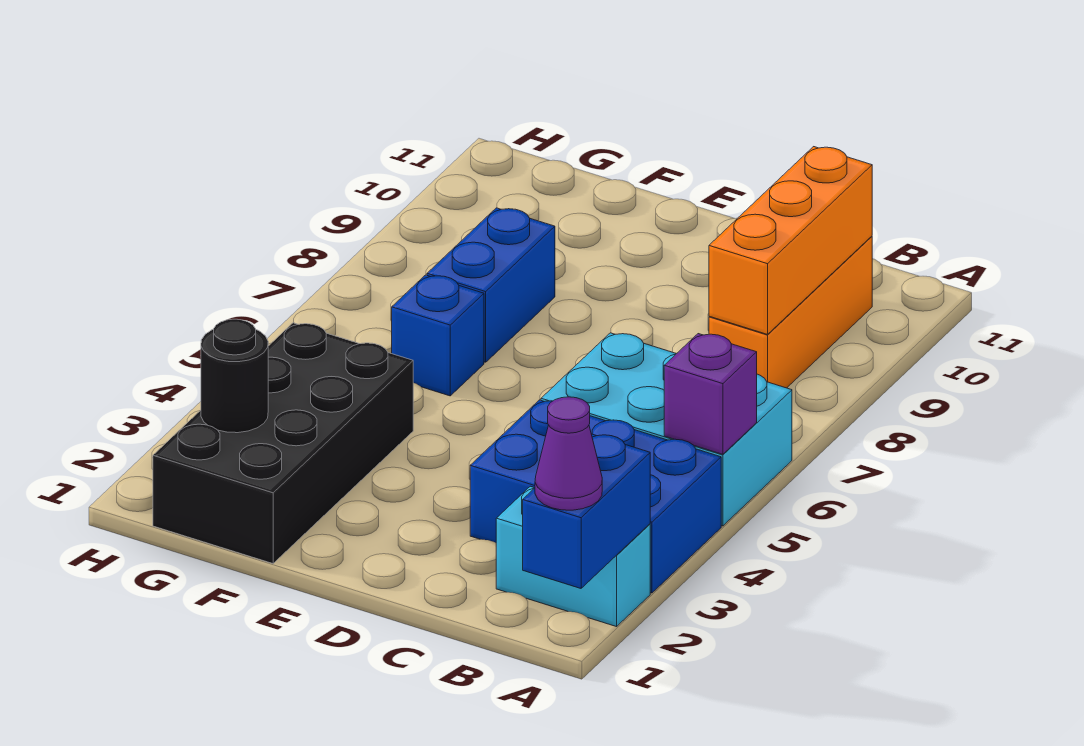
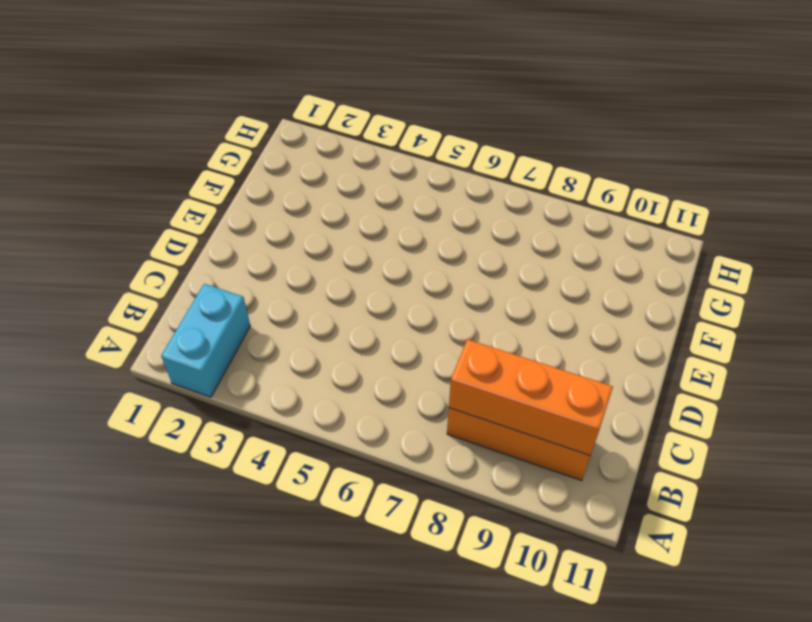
none -> blue 2x3 brick [470,400,721,593]
none -> cyan 2x3 brick [541,333,792,526]
none -> black 2x4 brick [153,323,413,564]

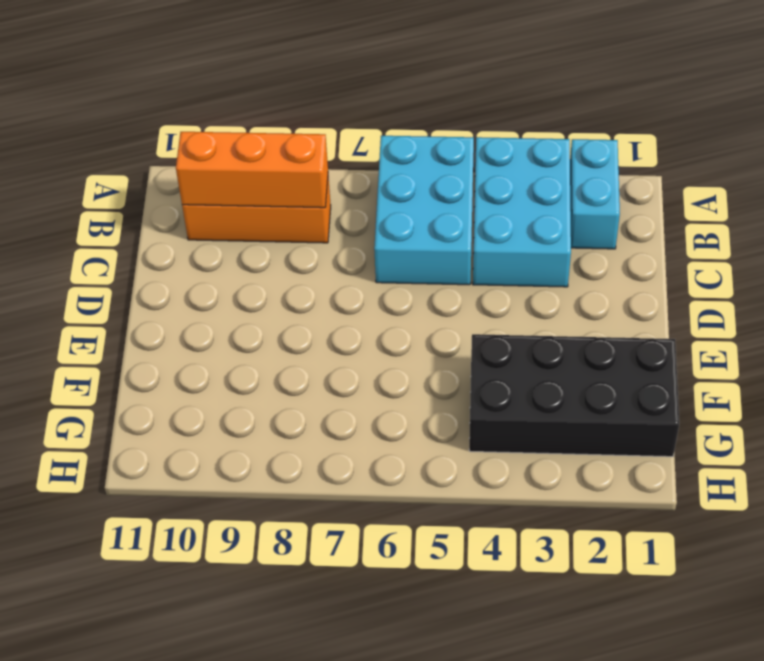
cyan 2x3 brick [473,137,571,287] -> blue 2x3 brick [470,400,721,593]
none -> blue 1x1 brick [392,275,484,396]
none -> blue 1x2 brick [427,208,555,362]
none -> blue 1x2 brick [523,434,650,588]

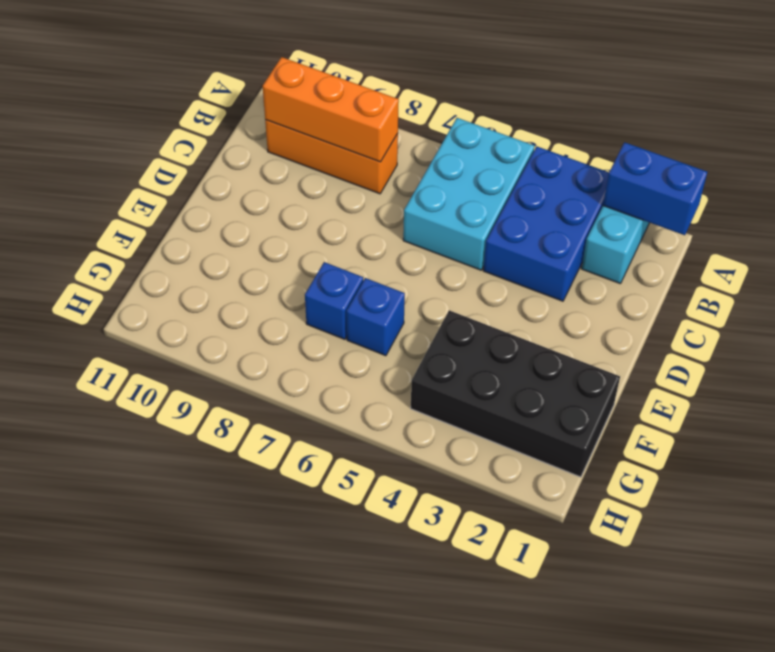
blue 1x1 brick [305,262,363,339] -> blue 1x2 brick [427,208,555,362]
none -> purple 1x1 brick [664,334,757,454]
none -> black 1x1 round brick [201,319,268,433]
none -> purple 1x1 cone [535,397,602,510]

